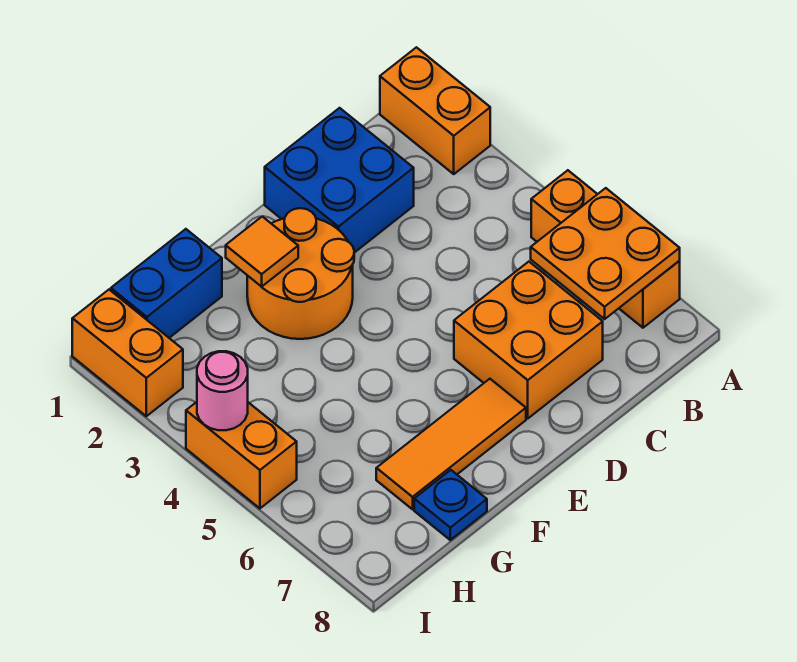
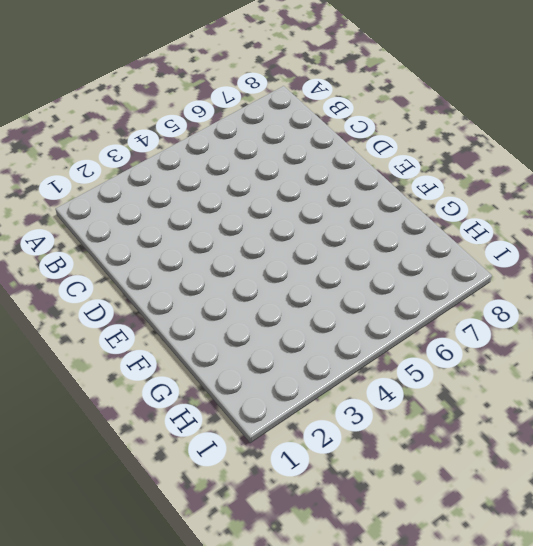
none -> orange 1x2 brick [380,47,490,174]
none -> orange 1x3 brick [531,170,680,328]
none -> blue 2x2 brick [265,108,414,253]

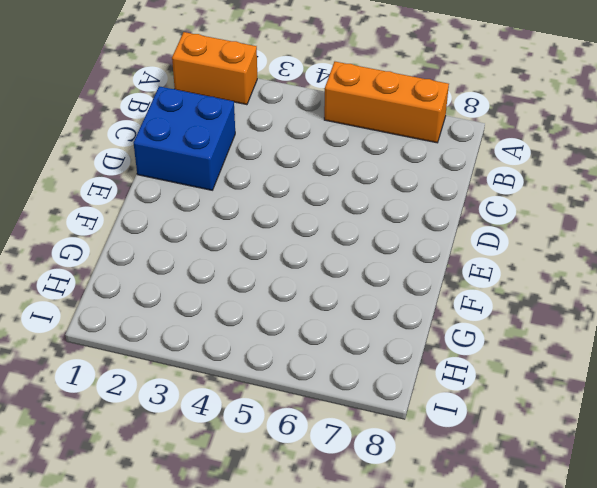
none -> orange 2x2 brick [454,262,603,418]
none -> orange 2x2 round brick [247,208,354,339]
none -> orange 1x3 tile [376,379,526,509]

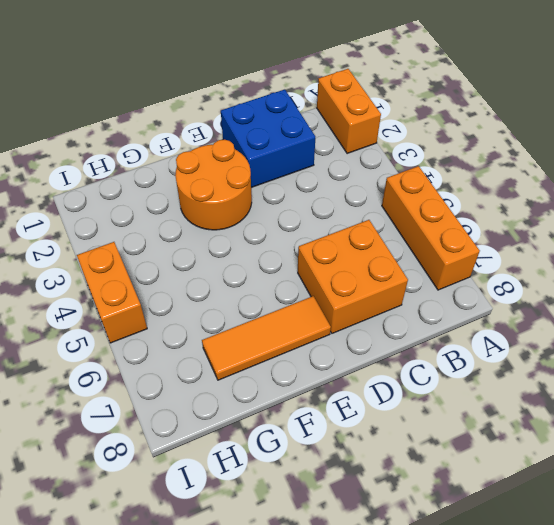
none -> blue 1x2 brick [111,229,222,338]
none -> blue 1x1 plate [414,470,487,540]
none -> orange 1x2 brick [72,290,183,416]

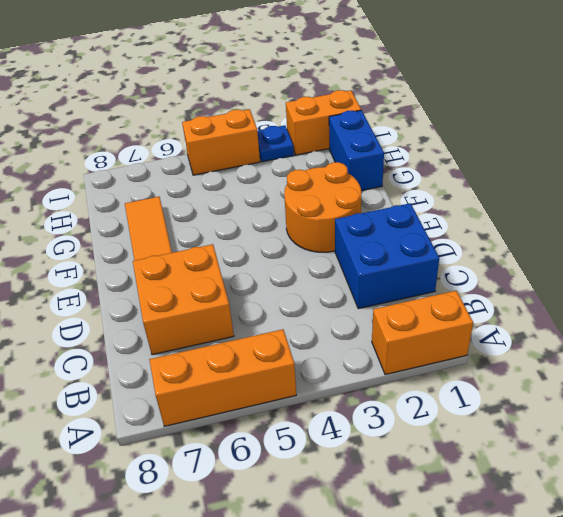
blue 1x1 plate [257,125,294,162] -> blue 1x1 plate moved to [414,470,487,540]
none -> orange 2x2 plate [531,188,680,319]
none -> orange 1x1 tile [226,217,298,287]
none -> pink 1x1 round brick [197,351,248,430]

